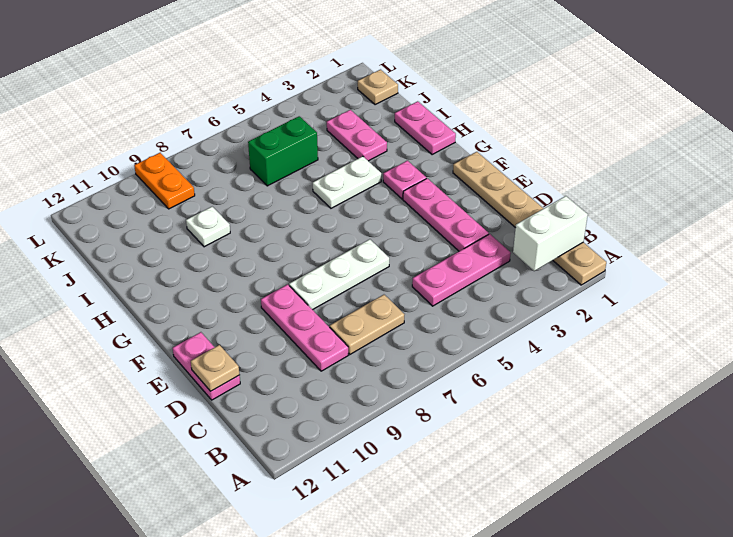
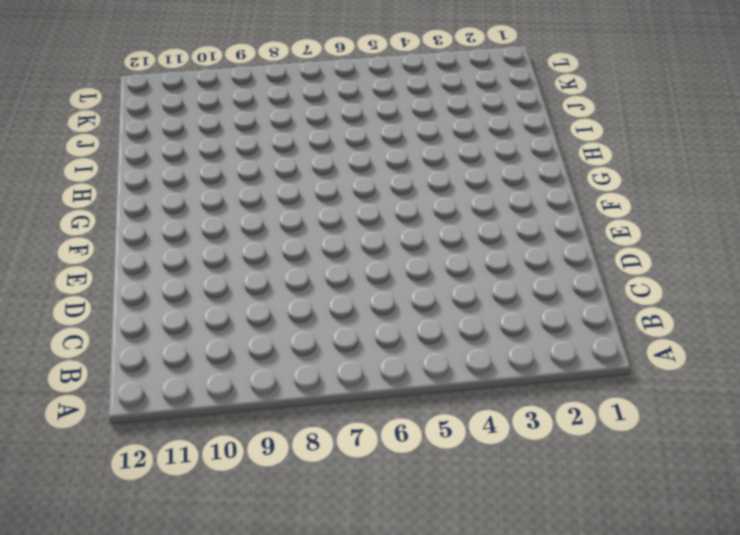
none -> tan 1x6 plate [453,152,606,285]
none -> pink 1x3 plate [412,234,511,306]
none -> tan 1x2 plate [330,295,404,354]

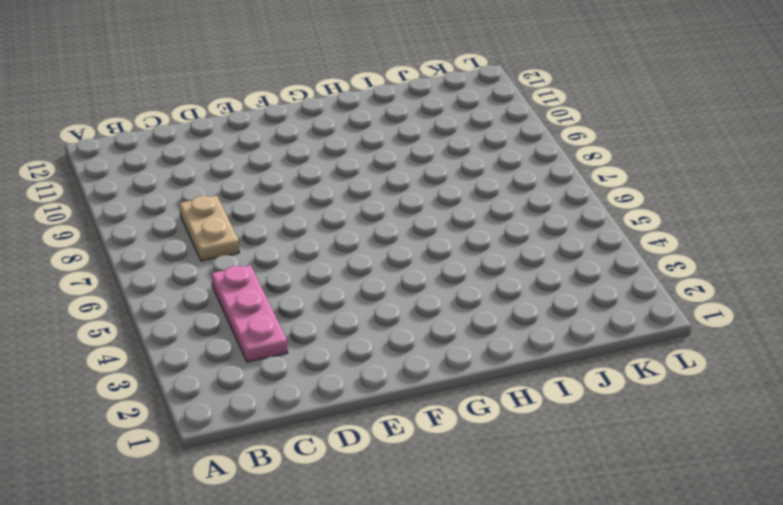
none -> tan 1x6 plate [453,152,606,285]
none -> pink 1x3 plate [261,284,348,371]
none -> pink 1x3 plate [403,178,489,251]

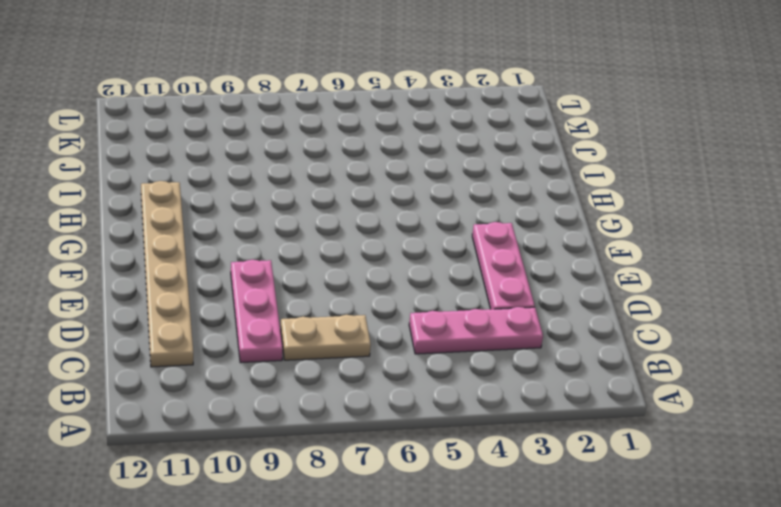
tan 1x6 plate [141,181,193,367] -> tan 1x6 plate moved to [453,152,606,285]
none -> pink 1x2 plate [173,332,240,400]
none -> white 1x3 plate [289,239,389,310]
none -> pink 1x1 plate [383,161,426,199]

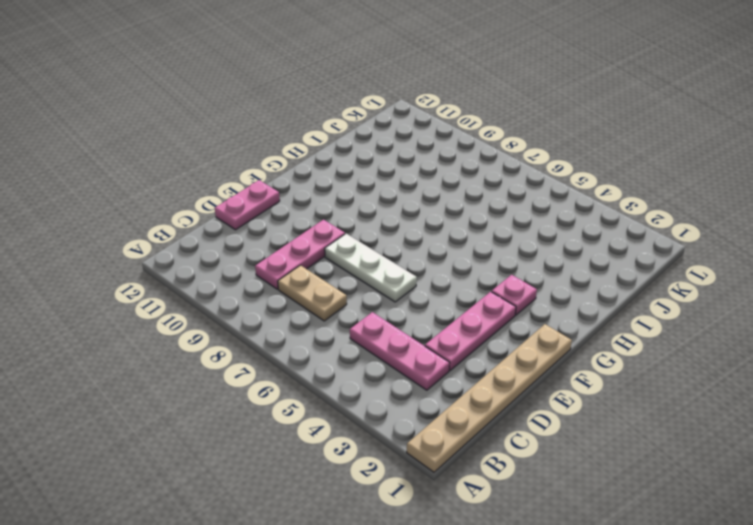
none -> pink 1x2 plate [395,101,456,155]
none -> white 1x2 plate [313,156,381,208]
none -> pink 1x2 plate [327,110,387,161]

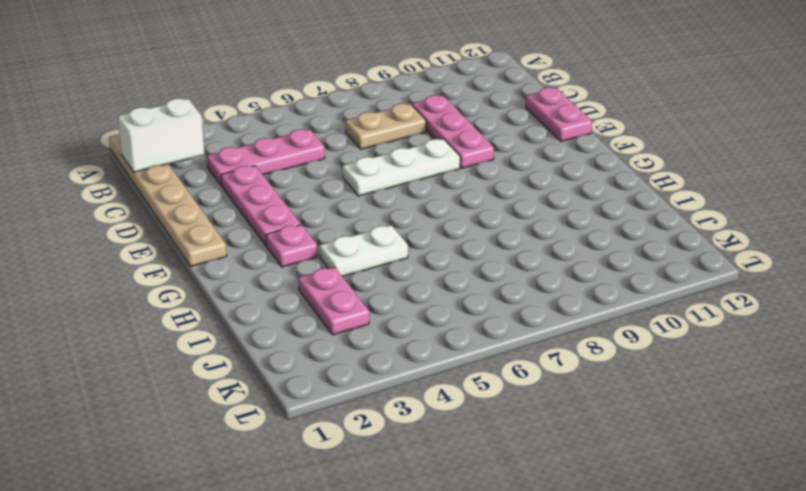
none -> pink 1x2 plate [395,101,456,155]
none -> white 1x1 plate [186,207,230,247]
none -> green 1x2 brick [248,116,318,186]

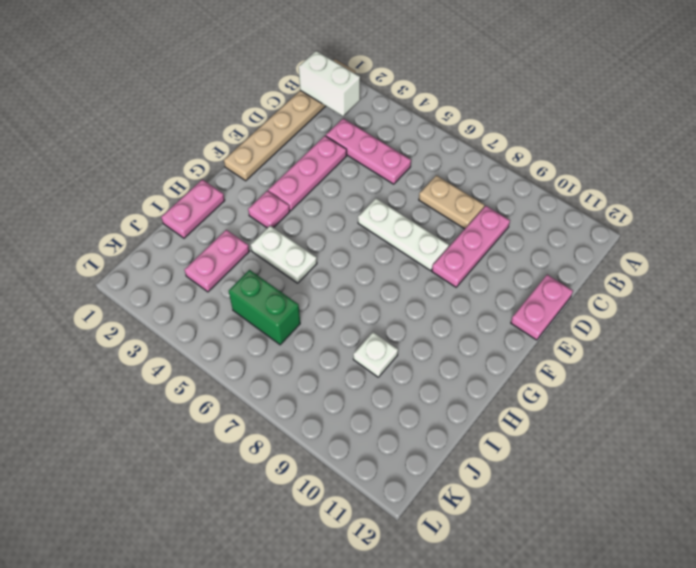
none -> tan 1x1 plate [358,70,398,105]
none -> orange 1x2 plate [134,153,195,209]
none -> tan 1x1 plate [191,345,239,391]

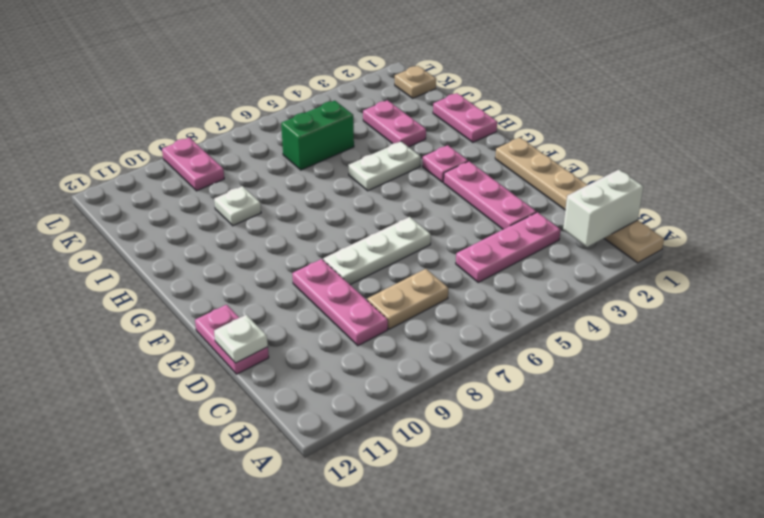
white 1x1 plate [214,315,268,363] -> tan 1x1 plate [191,345,239,391]
pink 1x2 plate [162,138,224,191] -> orange 1x2 plate [134,153,195,209]

